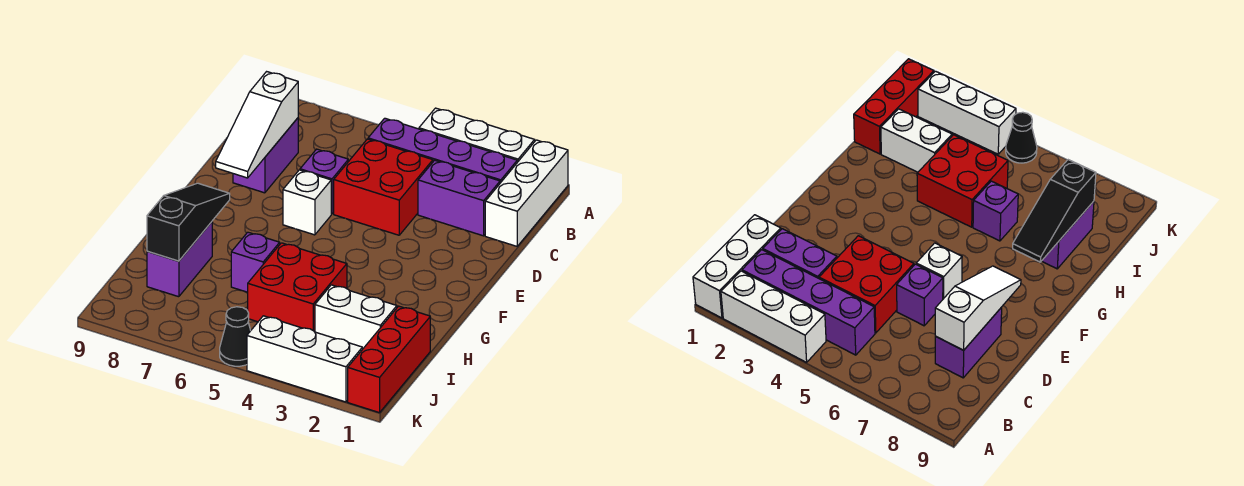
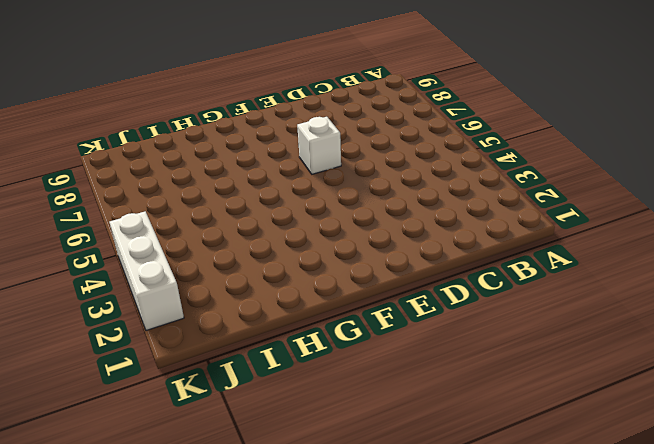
none -> white 1x3 brick [485,140,568,246]
none -> white 1x3 brick [419,108,535,162]
none -> purple 1x4 brick [368,118,517,183]

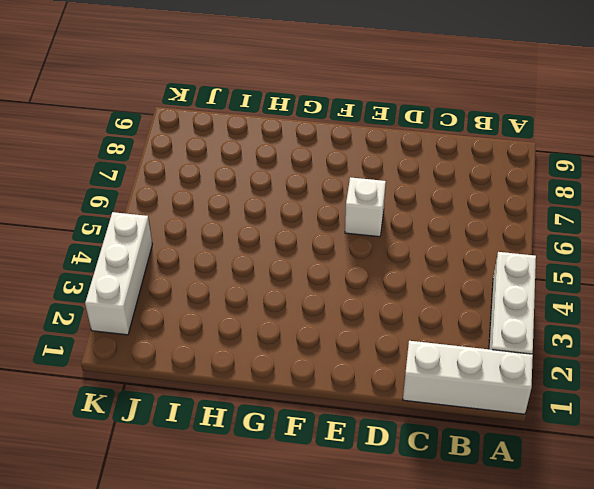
none -> purple 1x4 brick [368,118,517,183]
none -> purple 1x2 brick [418,160,500,236]
none -> red 2x2 brick [334,139,433,235]

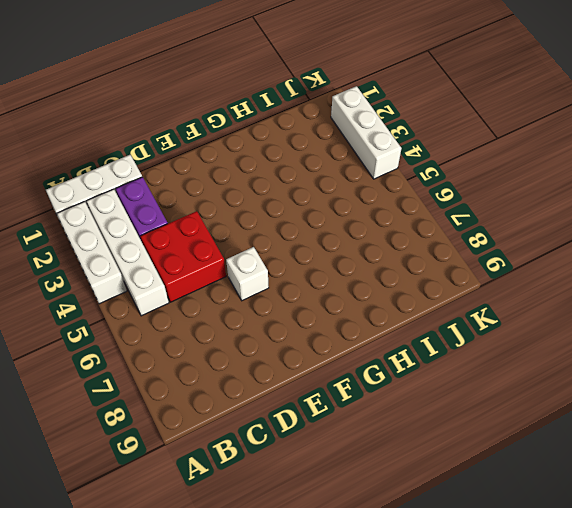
white 1x4 brick [87,189,169,316] -> purple 1x4 brick [368,118,517,183]
none -> purple 1x2 brick [233,118,298,193]
none -> purple 1x1 brick [300,149,348,214]
none -> red 2x2 brick [248,243,347,332]

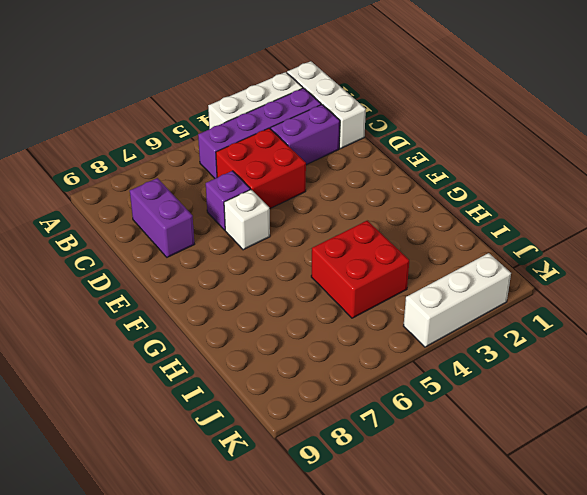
none -> purple 1x1 brick [231,232,280,292]
none -> purple 1x2 brick [147,222,212,297]
none -> red 1x3 brick [348,306,430,413]

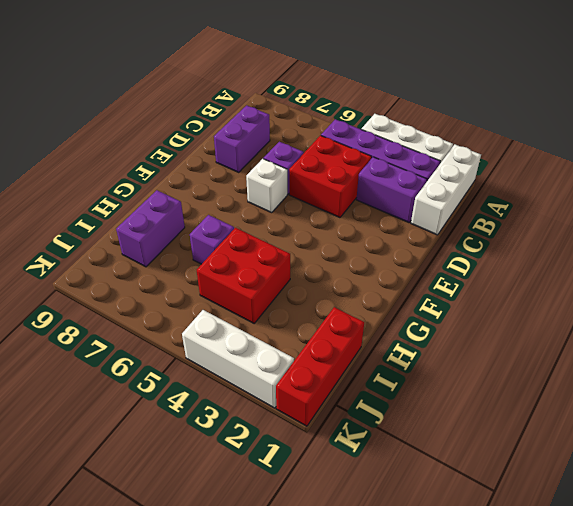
none -> white 1x2 brick [315,285,397,349]
none -> black 1x1 cone [220,307,251,366]
none -> white 1x3 slope [216,72,298,178]

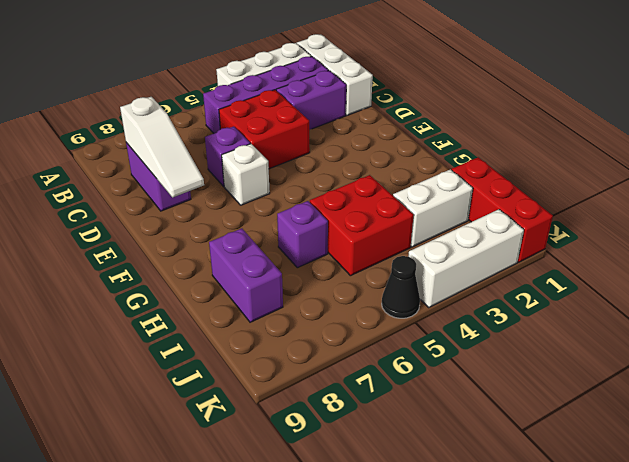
none -> black 1x3 slope [147,183,230,261]

